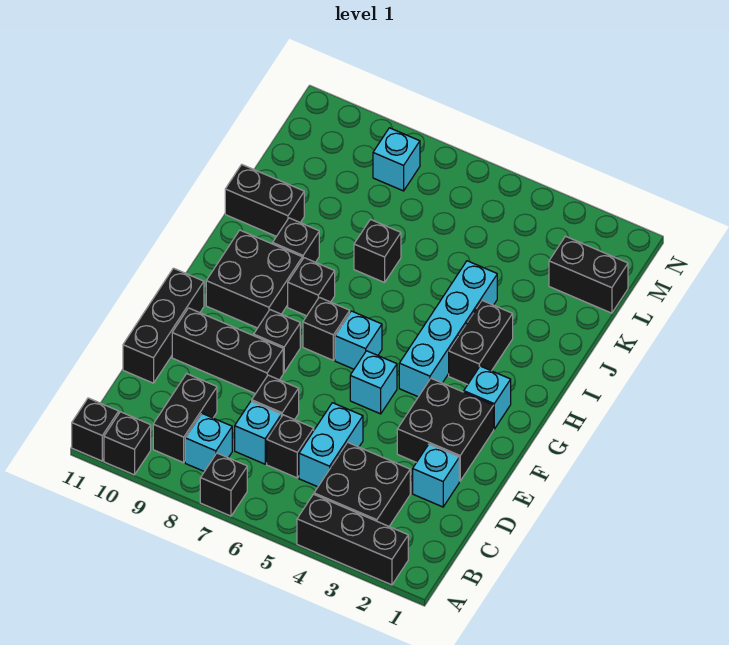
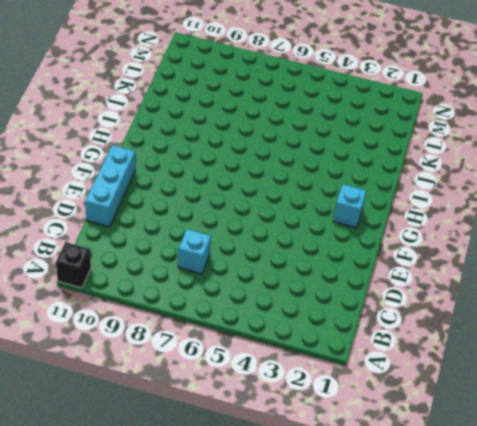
cyan 1x3 brick [85,145,135,227] -> black 1x3 brick [123,268,204,383]
none -> black 1x3 brick [297,494,408,585]
none -> black 1x1 brick [200,453,247,516]
none -> black 1x1 brick [104,412,151,475]

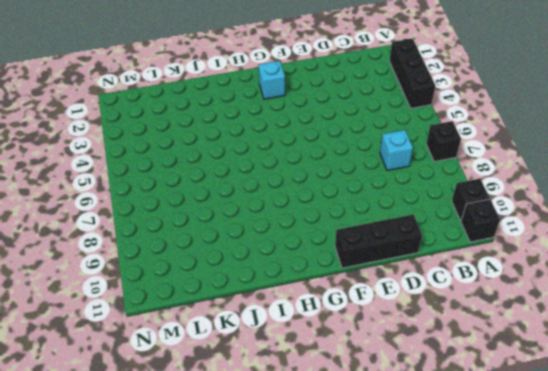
none -> black 2x2 brick [314,442,410,526]
none -> cyan 1x1 brick [185,414,232,472]
none -> black 1x2 brick [153,374,217,463]

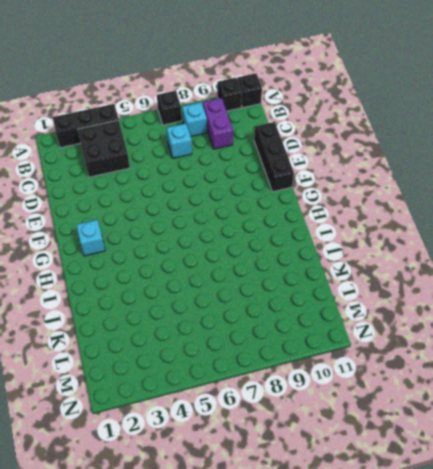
purple 1x2 brick [203,98,233,149] -> black 1x2 brick [153,374,217,463]
none -> cyan 1x2 brick [299,403,363,487]
none -> black 1x1 brick [267,415,314,478]
none -> cyan 1x1 brick [413,444,459,507]

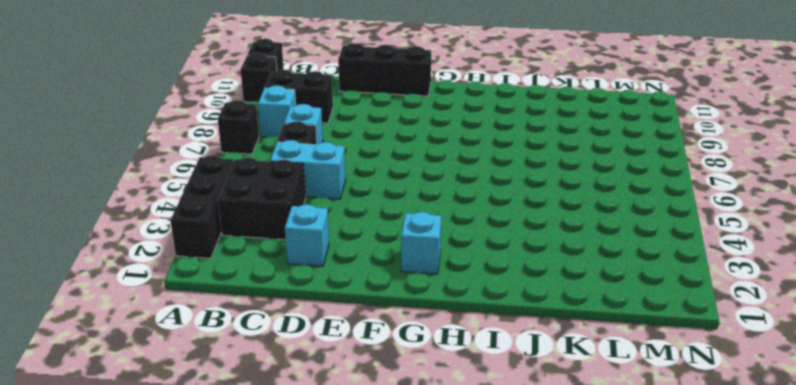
none -> black 1x1 brick [252,375,299,420]
none -> black 2x2 brick [397,378,494,481]
none -> black 1x3 brick [172,308,283,394]

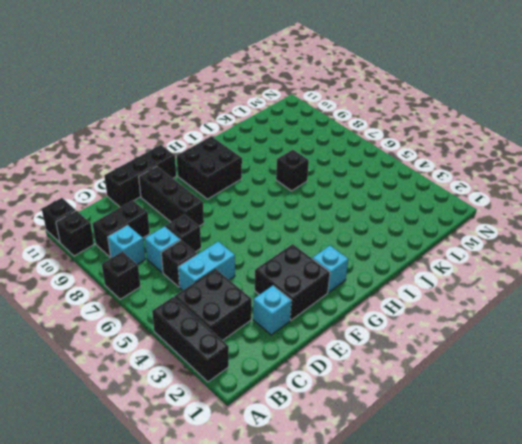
none -> cyan 1x1 brick [350,351,397,414]
none -> black 1x1 brick [254,310,300,372]
none -> cyan 1x4 brick [399,261,497,397]

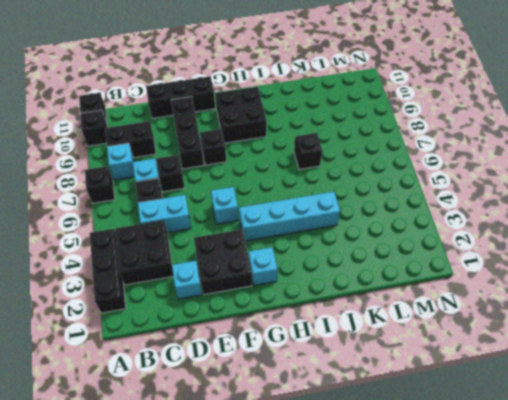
none -> cyan 1x1 brick [335,311,382,369]
none -> black 1x1 brick [303,297,350,360]
none -> black 1x2 brick [449,301,513,385]

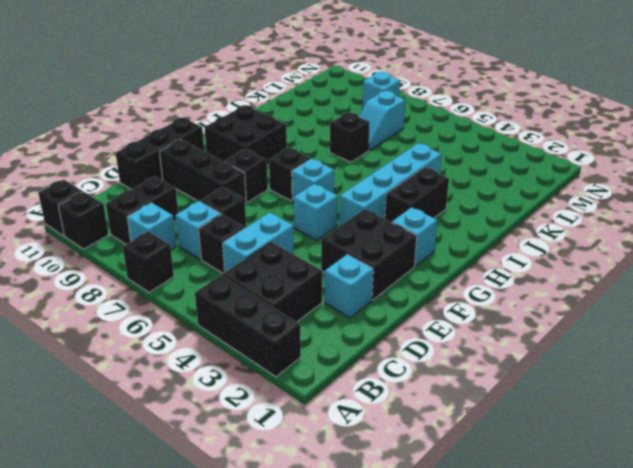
cyan 1x2 slope [359,91,405,150] -> none
none -> black 1x1 brick [288,258,335,316]
none -> black 1x1 brick [273,218,319,262]
none -> black 1x2 brick [225,165,304,236]

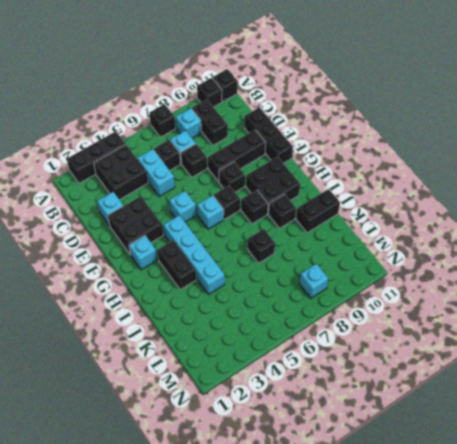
none -> black 1x2 brick [549,236,628,313]

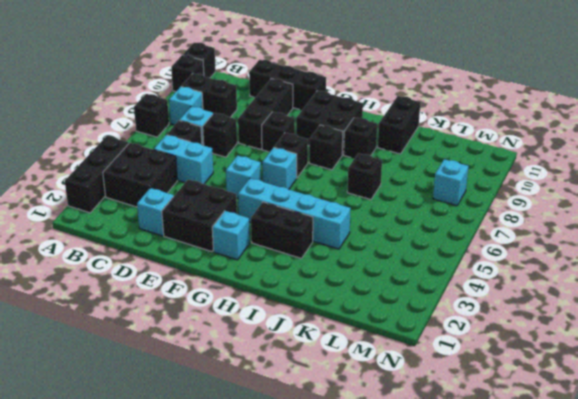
none -> black 1x2 brick [549,236,628,313]

